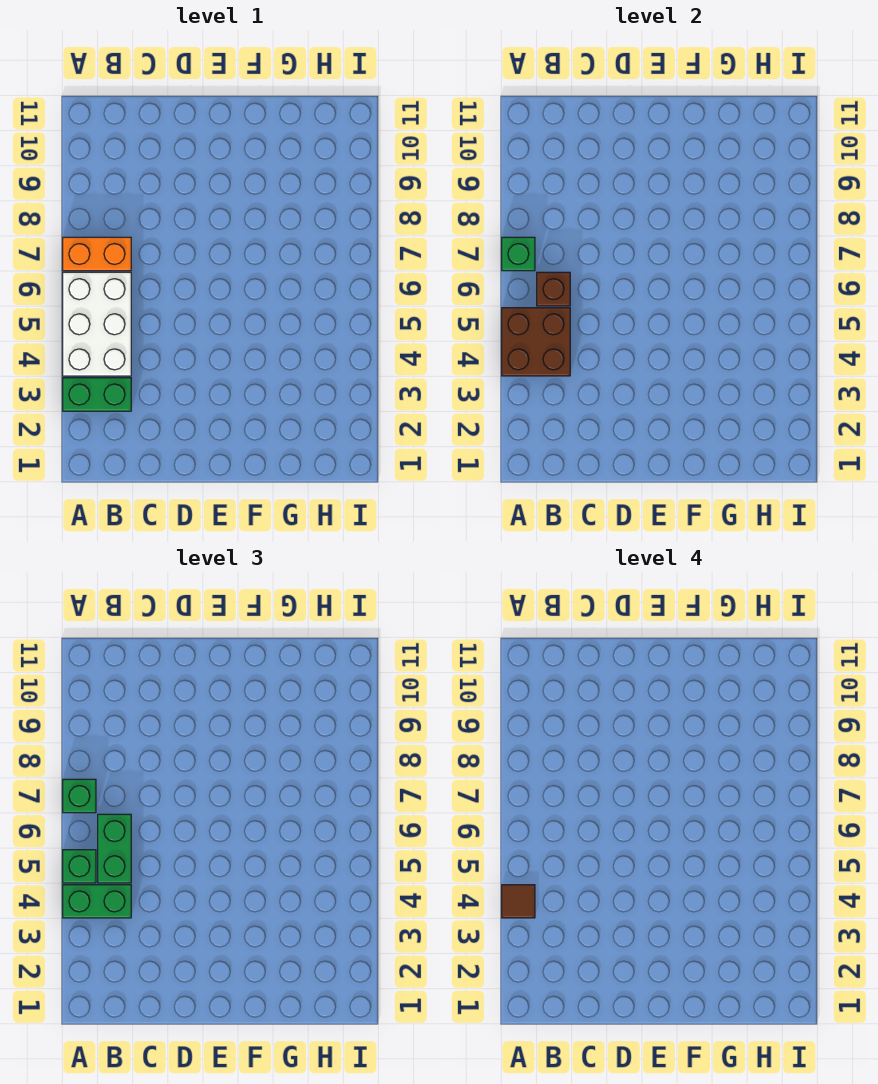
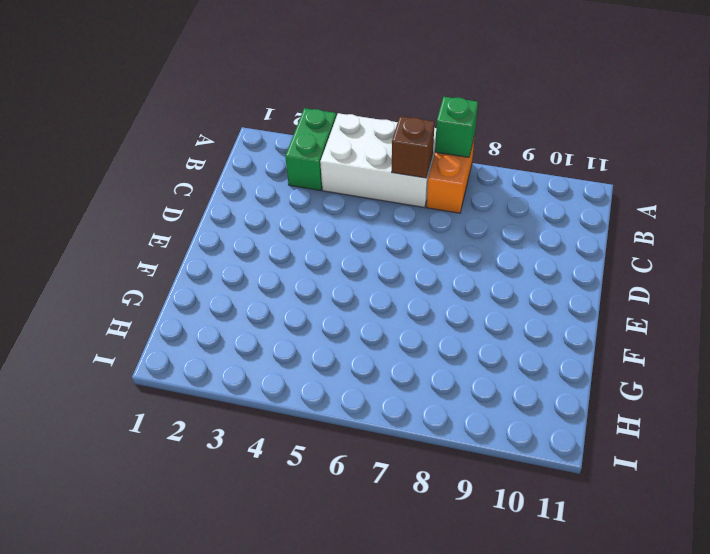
none -> brown 2x2 brick [502,308,570,376]
none -> green 1x2 brick [63,885,131,918]

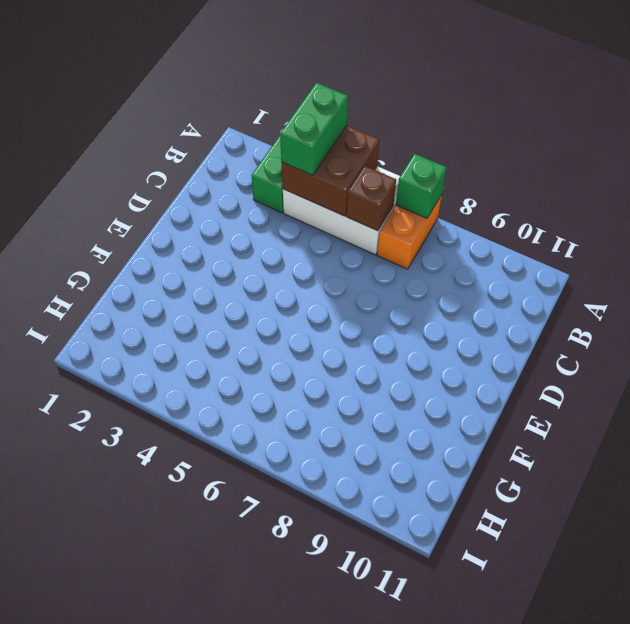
none -> green 1x1 brick [63,850,96,883]
none -> green 1x1 brick [63,779,96,813]

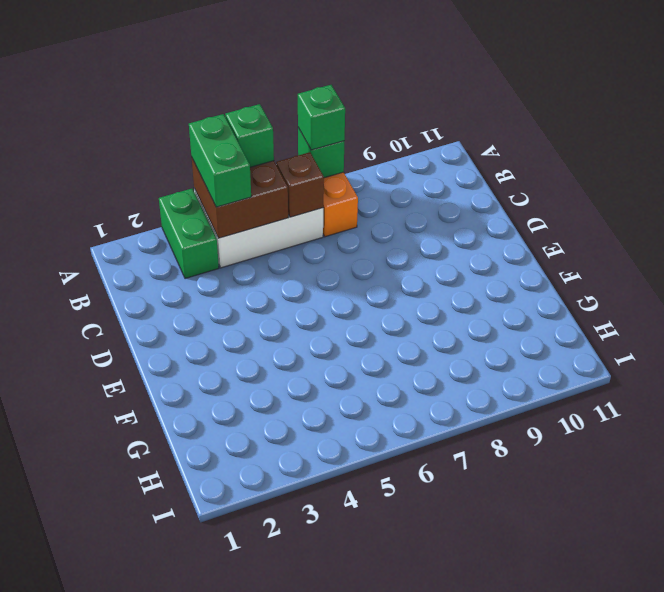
none -> green 1x2 brick [98,814,131,883]
none -> brown 1x1 tile [502,885,535,918]

